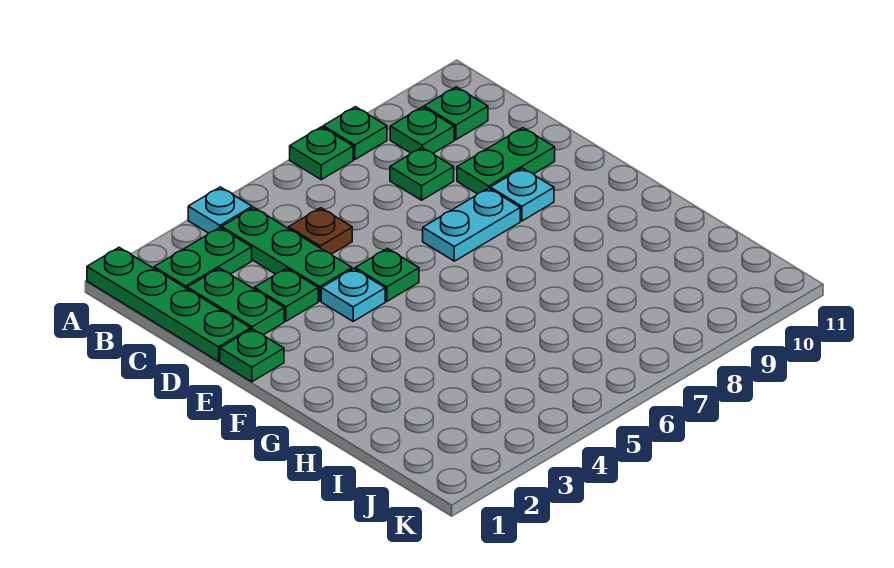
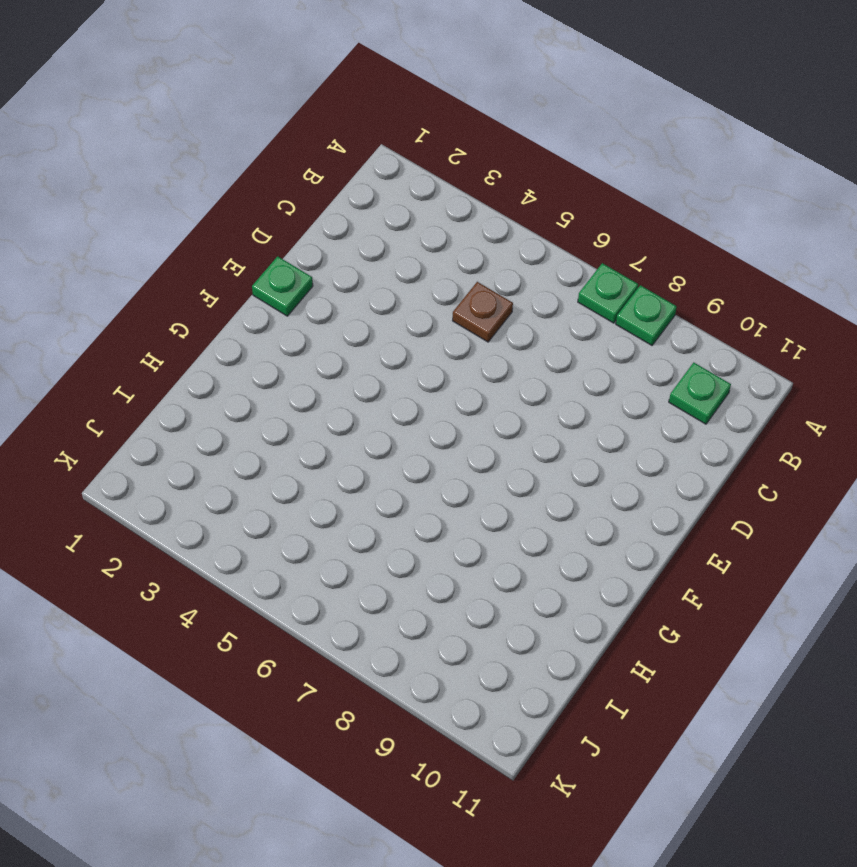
none -> green 1x4 plate [87,248,251,361]
none -> cyan 1x1 plate [188,187,252,233]
none -> green 1x2 plate [154,228,252,289]

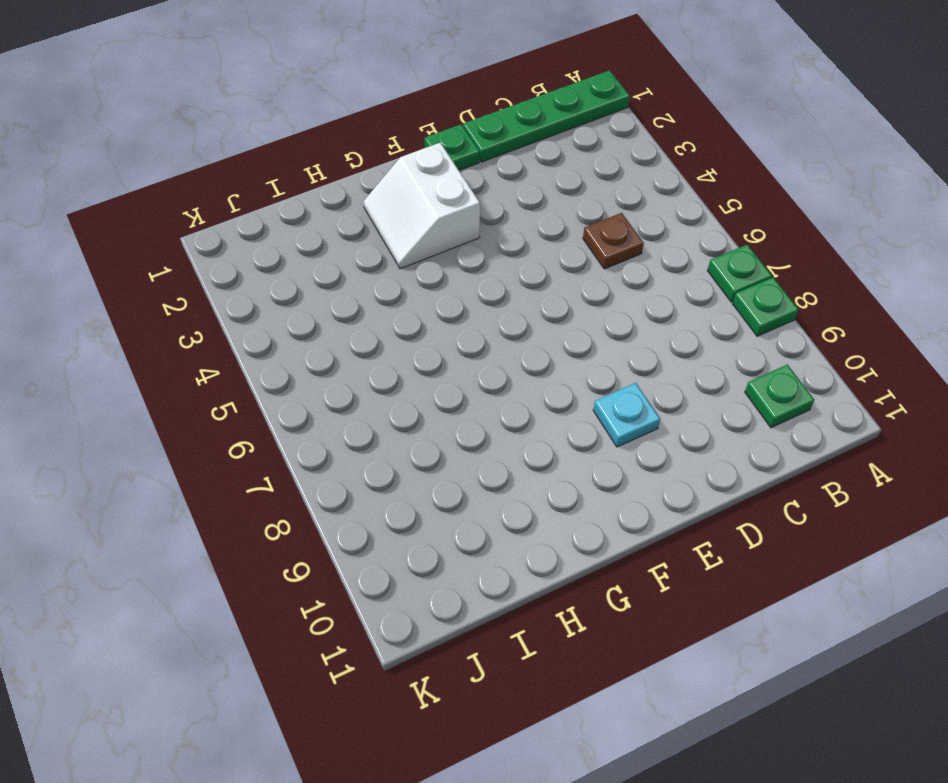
white 2x2 slope [363,143,480,269] -> none
none -> cyan 1x1 plate [188,187,252,233]
none -> green 1x2 plate [154,228,252,289]
none -> green 1x3 plate [222,207,352,301]

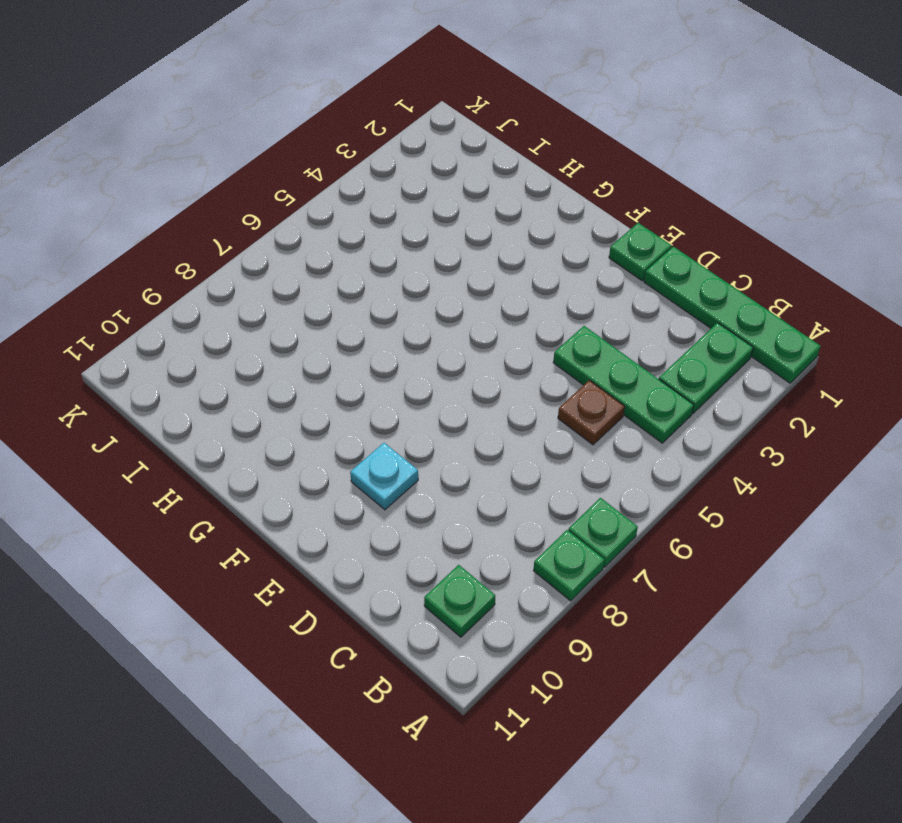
none -> cyan 1x1 plate [188,187,252,233]
none -> green 1x1 plate [390,107,454,153]
none -> green 1x2 plate [187,268,284,335]

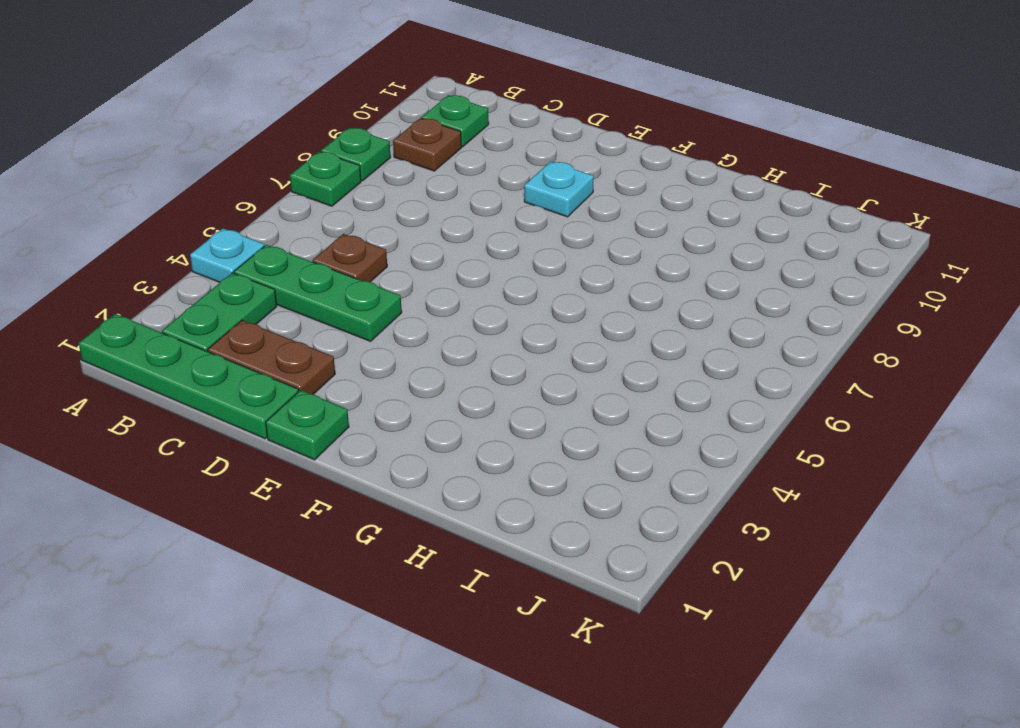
brown 1x1 plate [393,118,461,171] -> green 1x1 plate [390,107,454,153]
brown 1x2 plate [208,320,335,394] -> green 1x2 plate [187,268,284,335]
none -> green 1x1 plate [390,148,454,200]
none -> green 1x1 plate [254,268,318,321]
none -> green 1x2 plate [457,128,555,194]

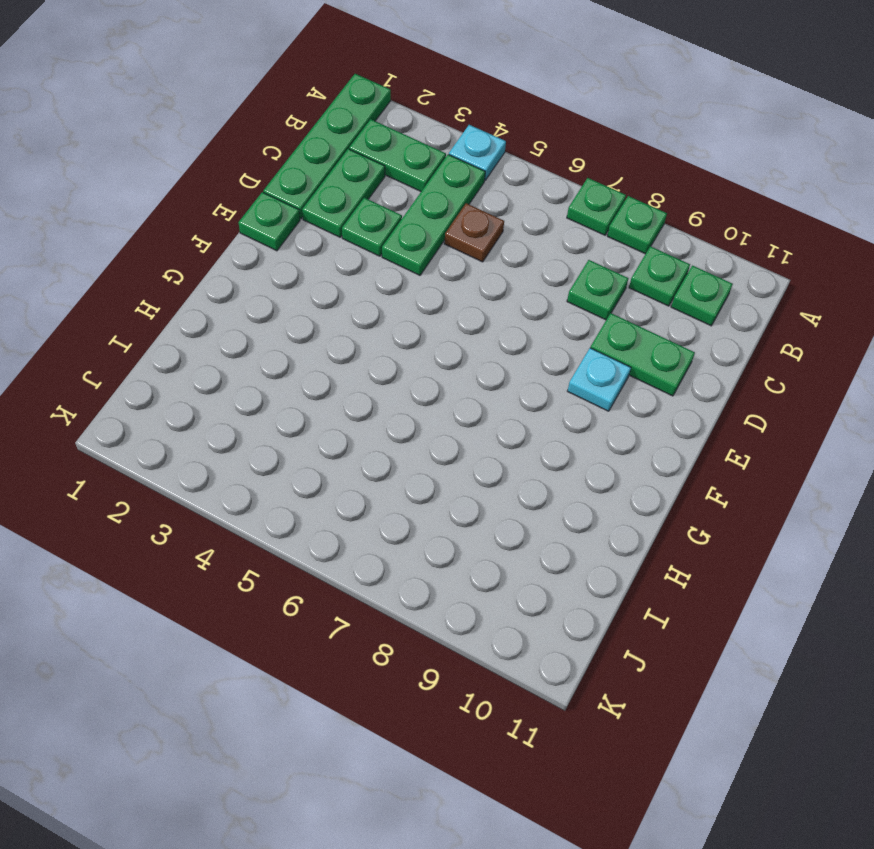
none -> cyan 1x1 plate [321,269,385,321]
none -> green 1x1 plate [355,248,419,301]
none -> cyan 1x2 plate [423,188,520,261]

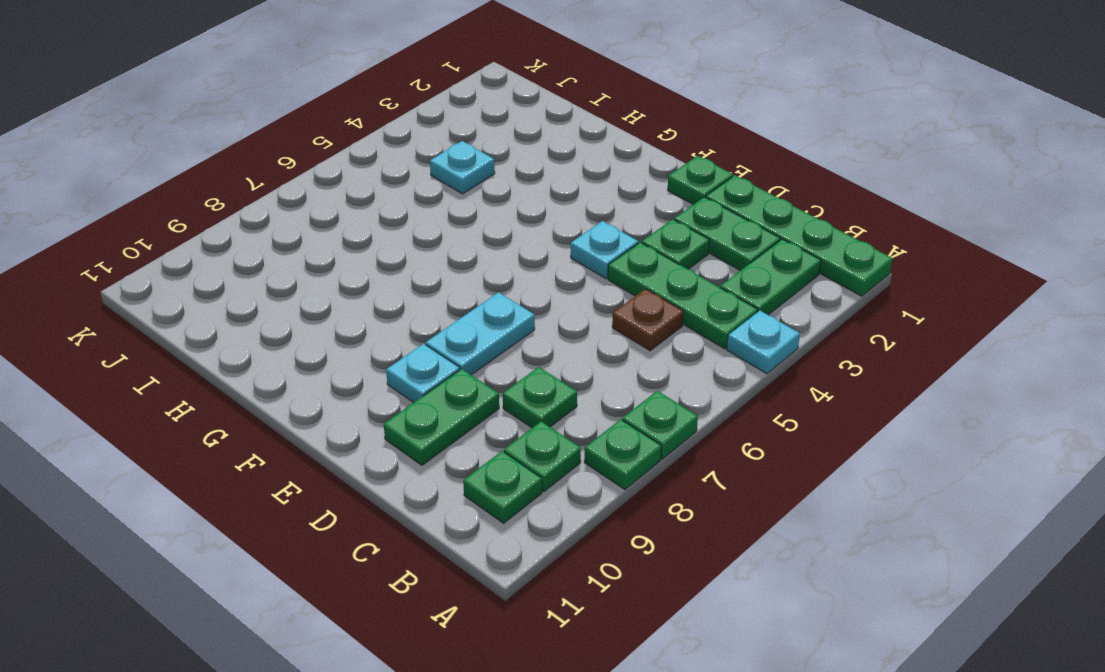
cyan 1x1 plate [430,141,495,194] -> none
none -> green 1x1 plate [355,248,419,301]

